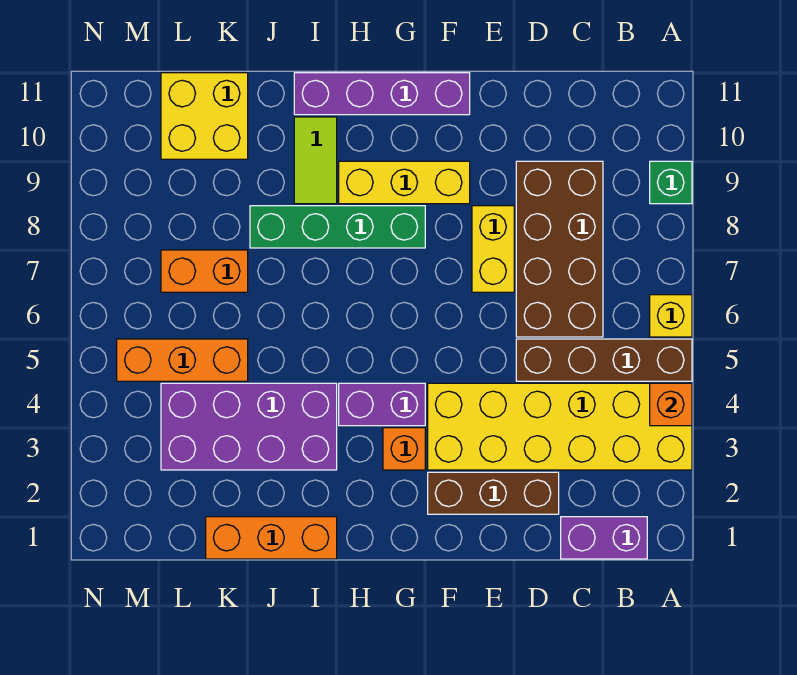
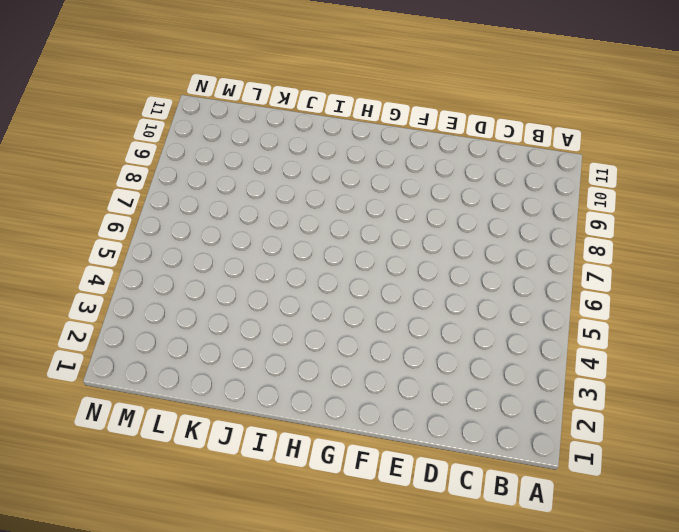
none -> yellow 2x6 brick [428,383,692,470]
none -> brown 1x4 brick [516,339,692,381]
none -> yellow 1x1 brick [650,295,692,337]

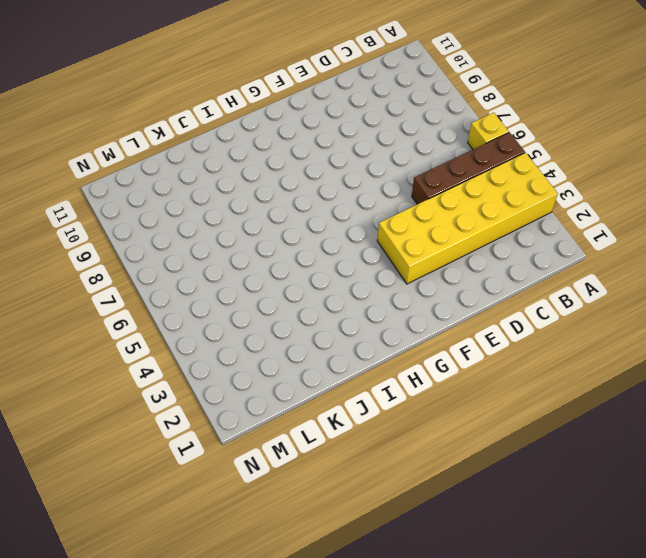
none -> green 1x1 brick [650,161,692,204]
none -> purple 1x2 brick [561,517,647,559]
none -> brown 2x4 brick [516,161,603,337]

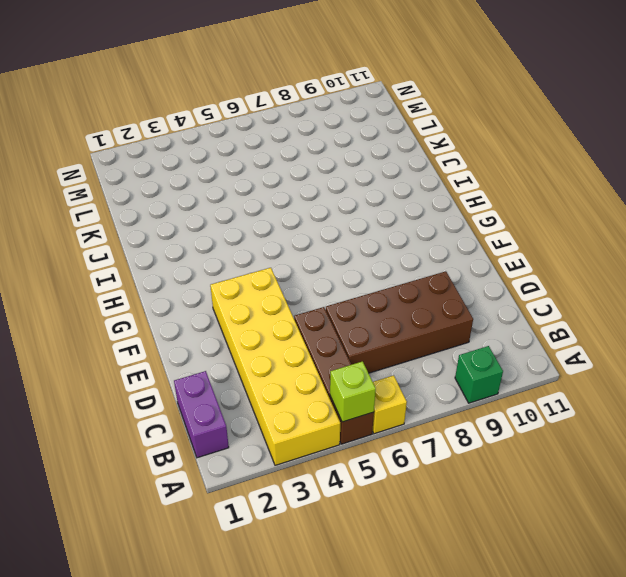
lime 1x1 brick [330,361,376,422] -> none
none -> brown 1x3 brick [428,472,559,514]
none -> yellow 1x2 brick [472,206,514,292]
none -> yellow 1x3 brick [339,161,470,204]

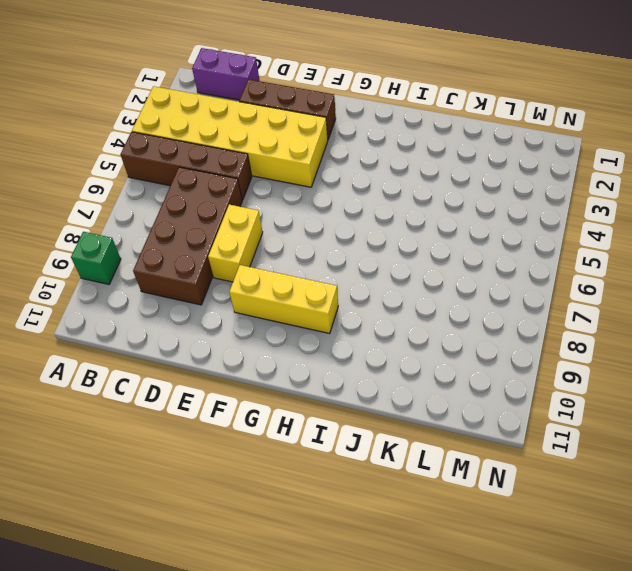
none -> yellow 1x1 brick [650,295,692,337]
none -> purple 1x4 brick [294,73,470,115]
none -> orange 1x1 brick [383,428,425,470]

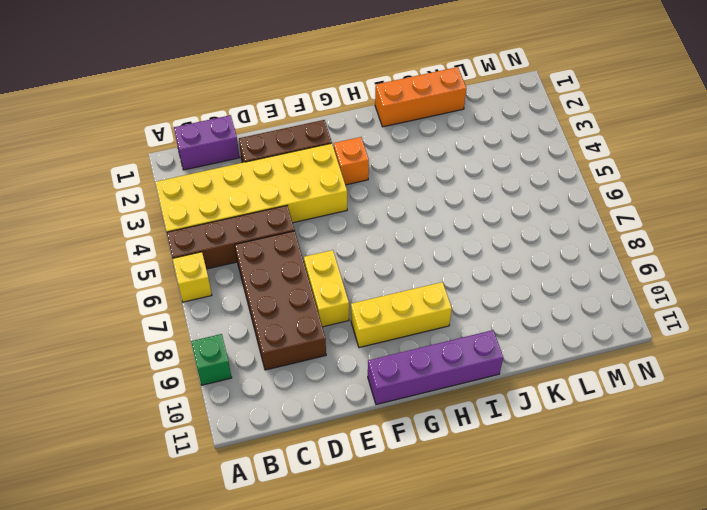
none -> purple 1x2 brick [339,383,425,426]
none -> green 1x4 brick [250,206,425,248]
none -> purple 2x4 brick [161,383,337,470]

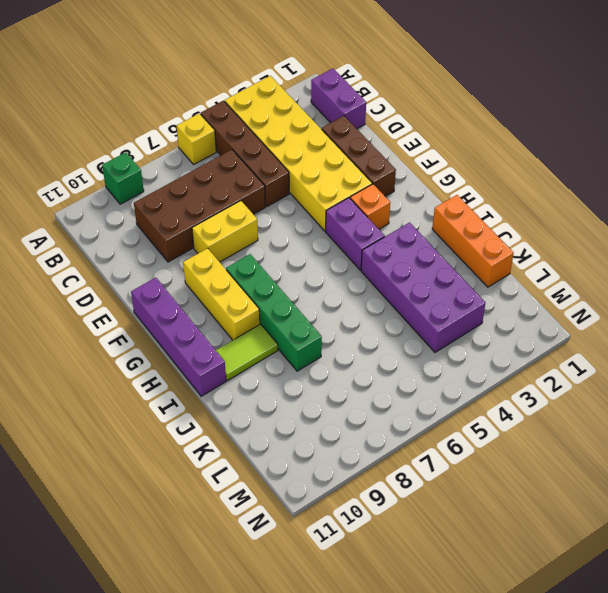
none -> orange 1x3 brick [117,339,248,381]
none -> orange 1x2 brick [161,250,248,292]
none -> yellow 2x2 brick [161,73,248,159]

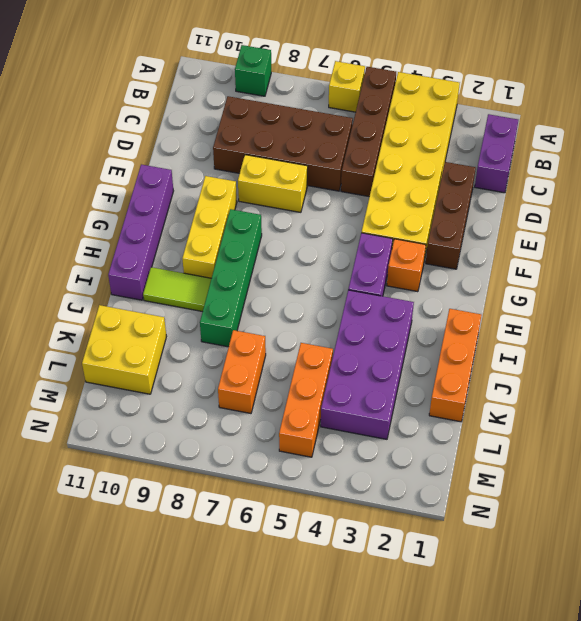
none -> orange 1x1 brick [650,383,692,426]

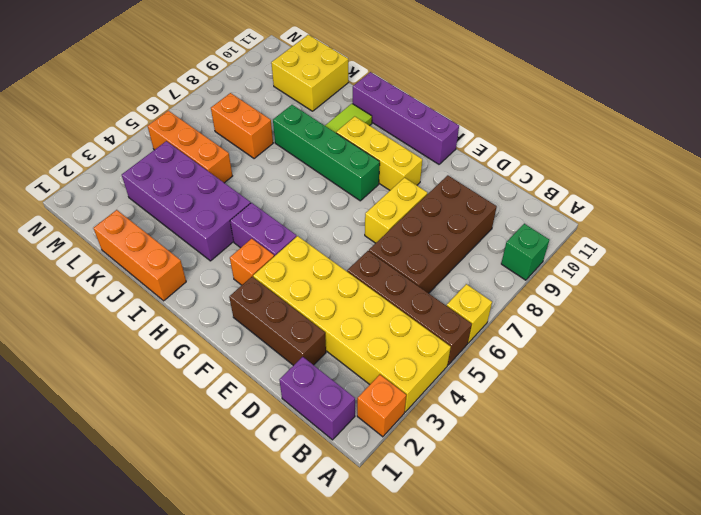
orange 1x1 brick [357,375,406,437] -> orange 1x1 brick moved to [650,383,692,426]

